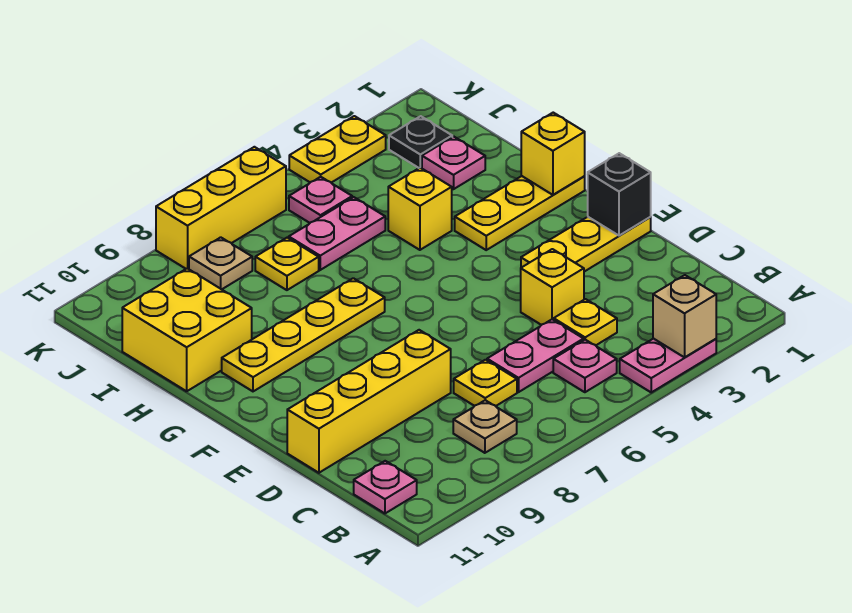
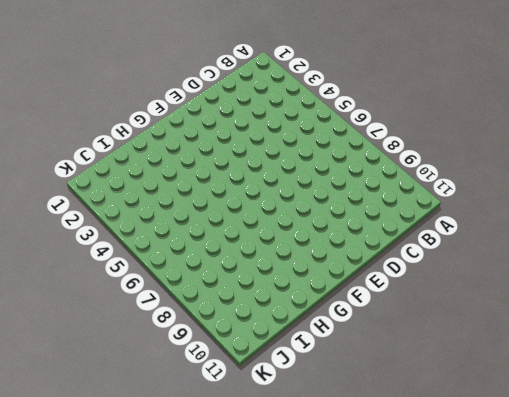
none -> pink 1x2 plate [620,338,716,392]
none -> pink 1x1 plate [553,340,617,392]
none -> tan 1x1 plate [453,400,517,453]

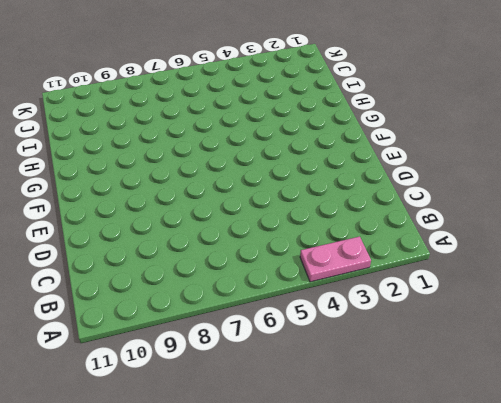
none -> pink 1x1 plate [553,340,617,392]
none -> tan 1x1 plate [453,400,517,453]
none -> pink 1x1 plate [354,461,417,513]

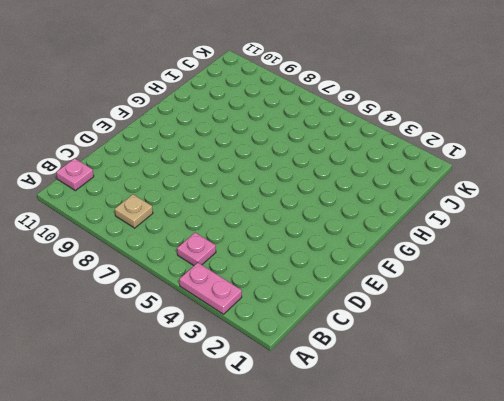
none -> yellow 1x1 plate [554,299,617,345]
none -> pink 1x2 plate [487,319,584,392]
none -> yellow 1x1 plate [454,360,517,406]

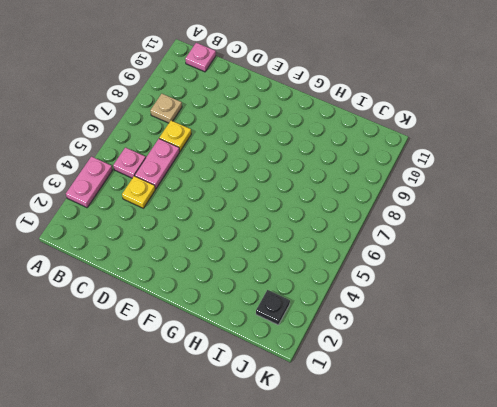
none -> yellow 1x1 brick [521,249,584,325]
none -> yellow 1x4 brick [287,330,451,473]
none -> yellow 1x3 plate [521,217,651,272]

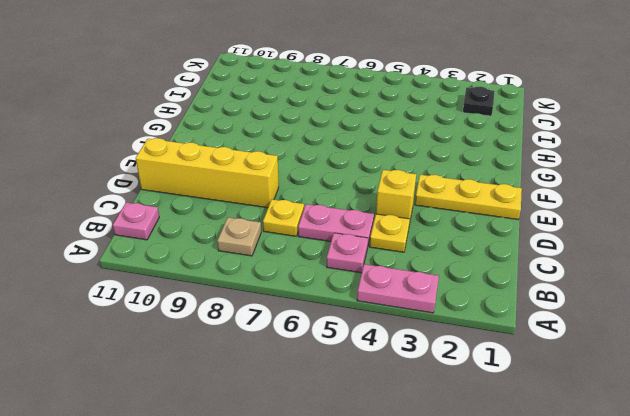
none -> yellow 1x3 plate [455,176,585,250]
none -> yellow 1x4 plate [222,278,385,391]
none -> yellow 1x1 brick [388,168,452,250]

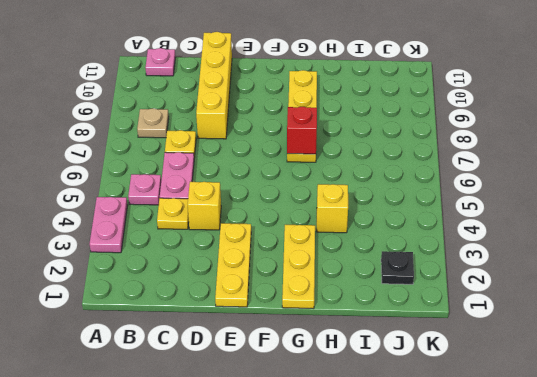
red 1x1 brick [287,107,317,154] -> none
none -> yellow 2x2 brick [122,268,252,391]
none -> pink 1x1 plate [422,137,485,189]
none -> pink 1x2 plate [289,197,385,270]

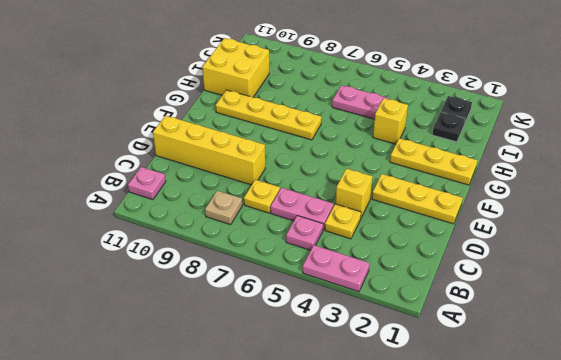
black 1x1 plate [432,112,465,142] -> pink 1x1 plate [422,137,485,189]
none -> yellow 1x1 plate [255,238,319,290]
none -> pink 1x1 plate [289,177,352,223]
none -> tan 1x1 plate [189,237,252,289]

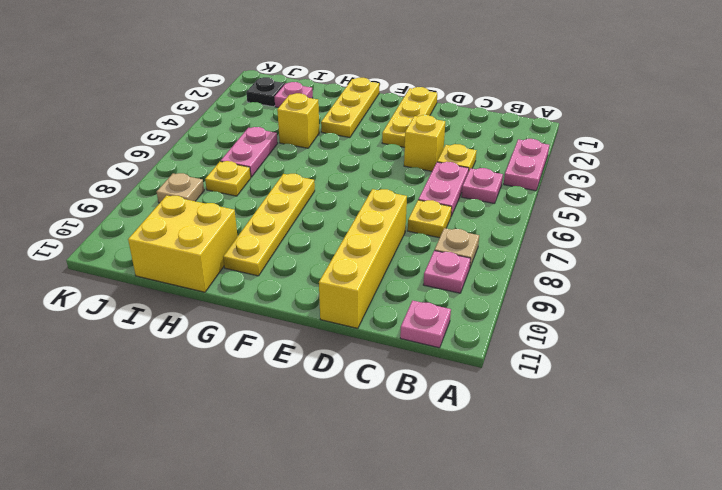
pink 1x1 plate [423,251,470,293] -> pink 1x1 plate moved to [289,177,352,223]
none -> yellow 1x2 plate [289,116,386,183]
none -> yellow 1x3 brick [156,147,286,269]
none -> tan 1x1 brick [653,275,716,357]

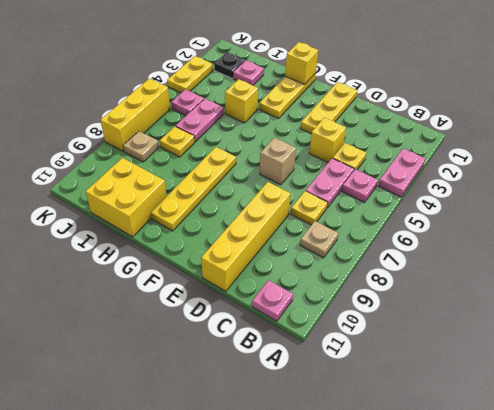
tan 1x1 brick [260,138,296,185] -> tan 1x1 brick moved to [653,275,716,357]
none -> black 1x1 brick [588,153,651,236]

